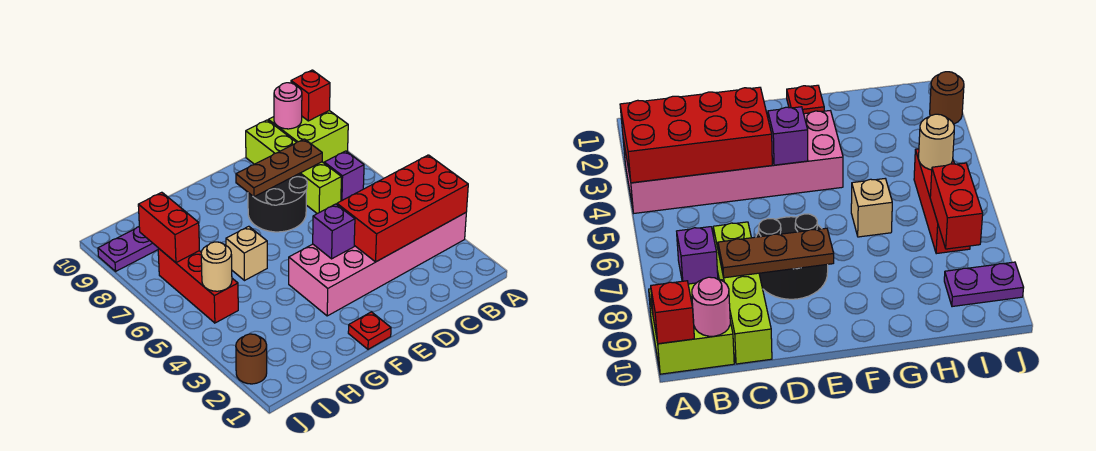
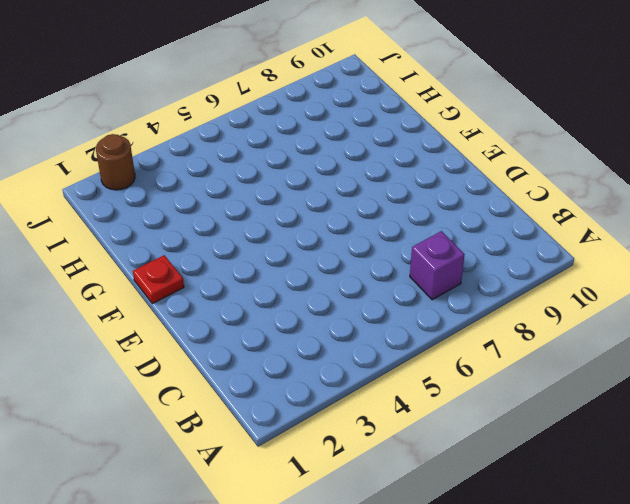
none -> pink 2x6 brick [289,213,466,316]
none -> lime 2x2 brick [268,111,348,163]
none -> lime 1x4 brick [246,120,341,214]

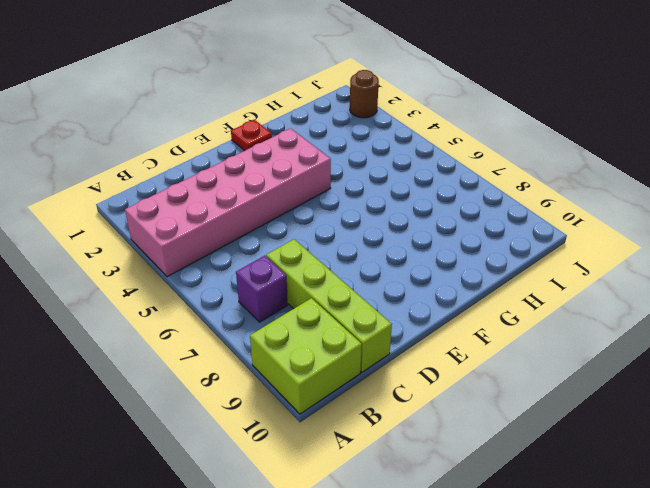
none -> black 2x2 round brick [248,174,307,232]
none -> tan 1x1 brick [226,226,267,281]
none -> red 1x3 brick [158,248,238,323]

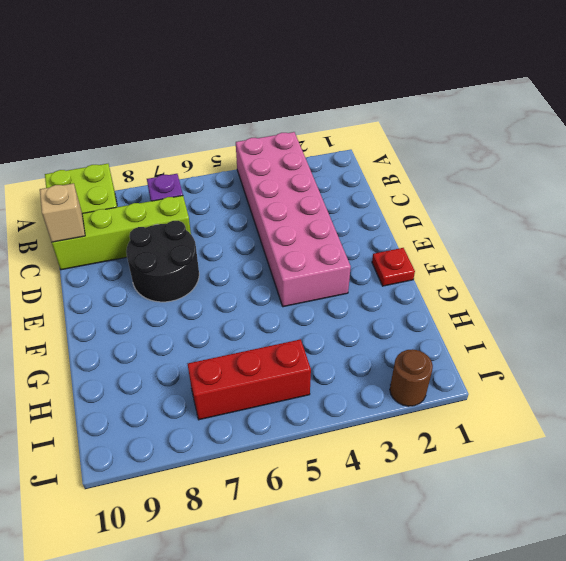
tan 1x1 brick [40,183,85,242] -> tan 1x1 brick moved to [226,226,267,281]
none -> purple 1x2 plate [98,227,158,271]
none -> red 2x4 brick [337,155,468,262]
none -> red 1x1 brick [291,70,330,121]

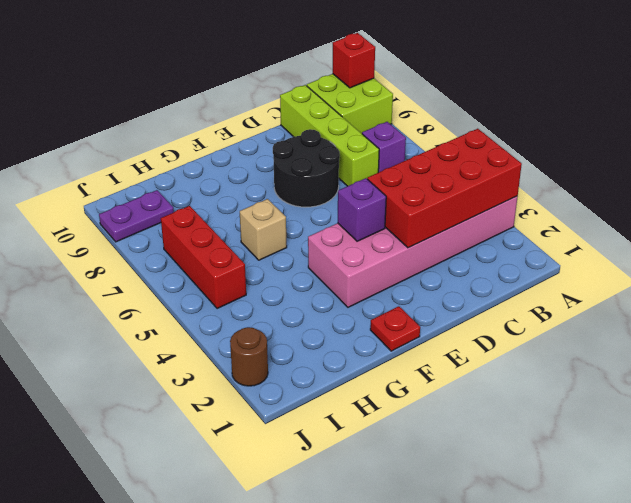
none -> pink 1x1 round brick [274,83,302,129]
none -> brown 1x3 plate [236,139,322,197]
none -> tan 1x1 round brick [201,242,232,291]

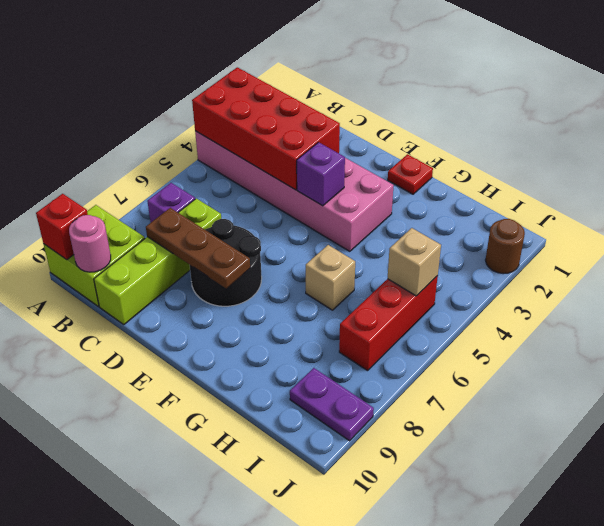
tan 1x1 brick [388,228,441,296] -> tan 1x1 round brick [201,242,232,291]
none -> red 1x2 brick [138,192,199,263]

